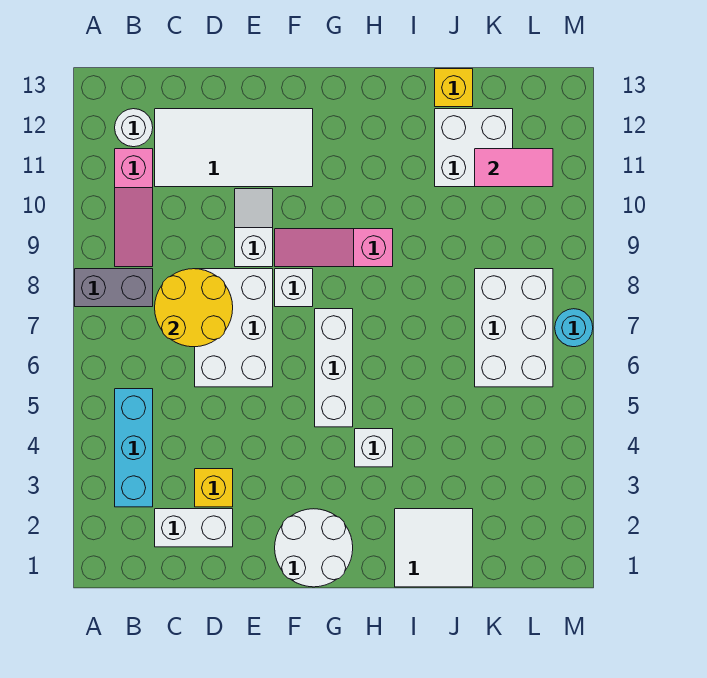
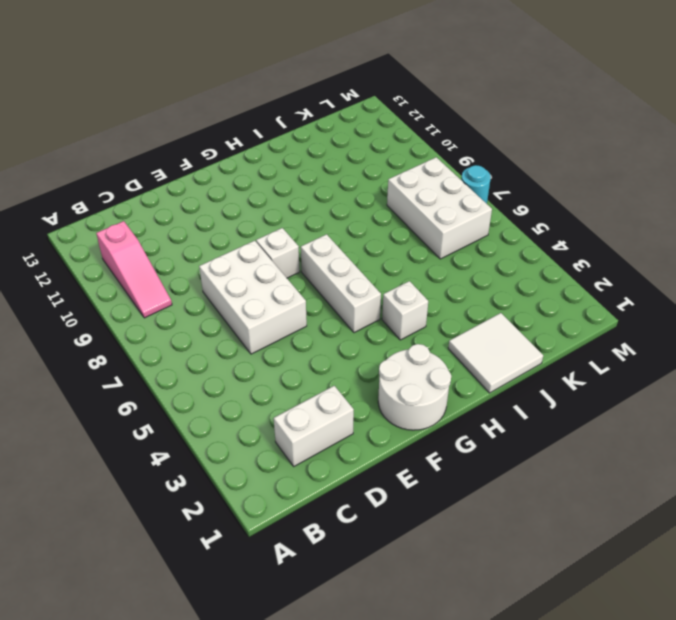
none -> grey 1x2 brick [75,269,153,307]
none -> cyan 1x3 brick [115,389,153,507]
none -> white 1x1 round brick [115,109,153,147]

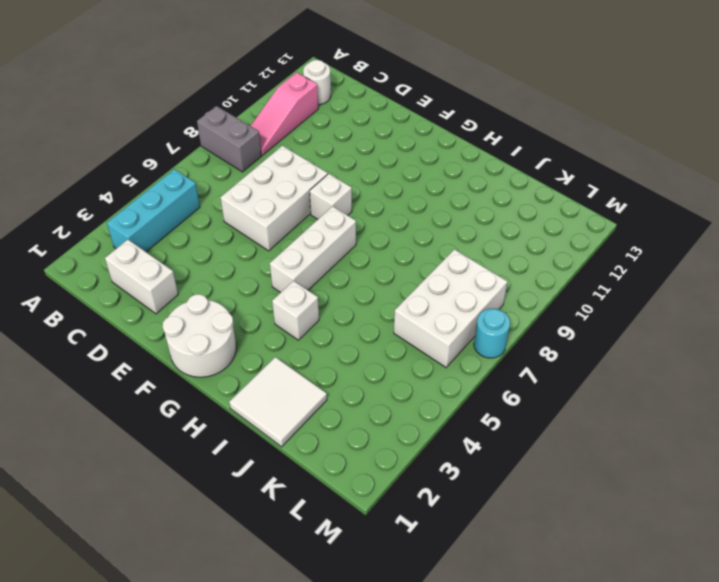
none -> white 2x4 tile [155,109,313,187]
none -> yellow 1x1 brick [195,469,233,507]
none -> white 1x2 slope [235,189,273,267]

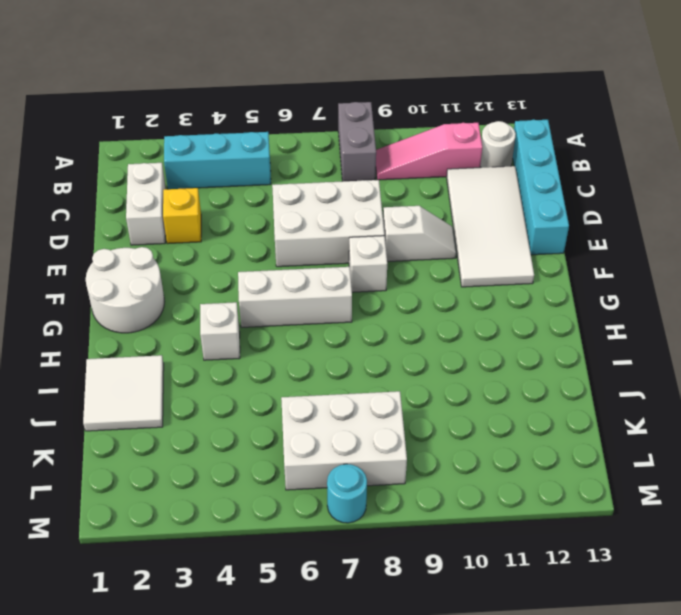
cyan 1x4 brick [513,120,569,255] -> none
none -> pink 1x3 slope [275,229,393,267]
none -> white 2x2 brick [435,109,513,187]
none -> yellow 1x1 brick [435,69,473,107]

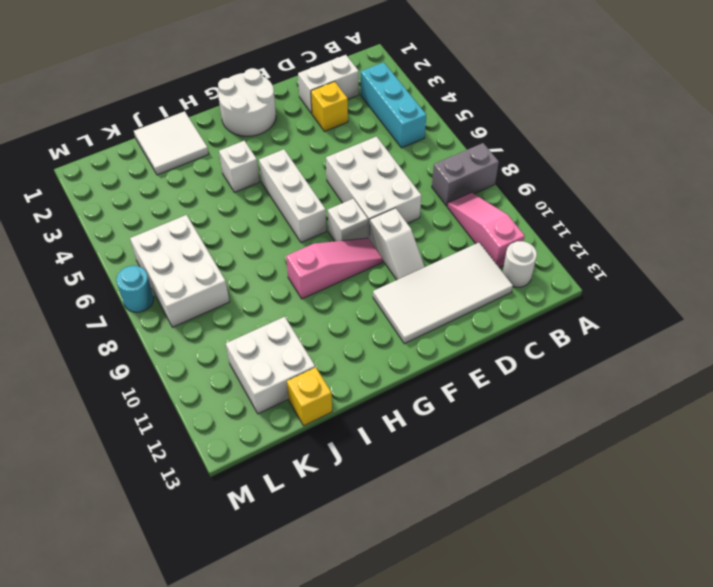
none -> yellow 2x2 round brick [155,269,233,347]
none -> pink 1x2 tile [475,149,553,187]

